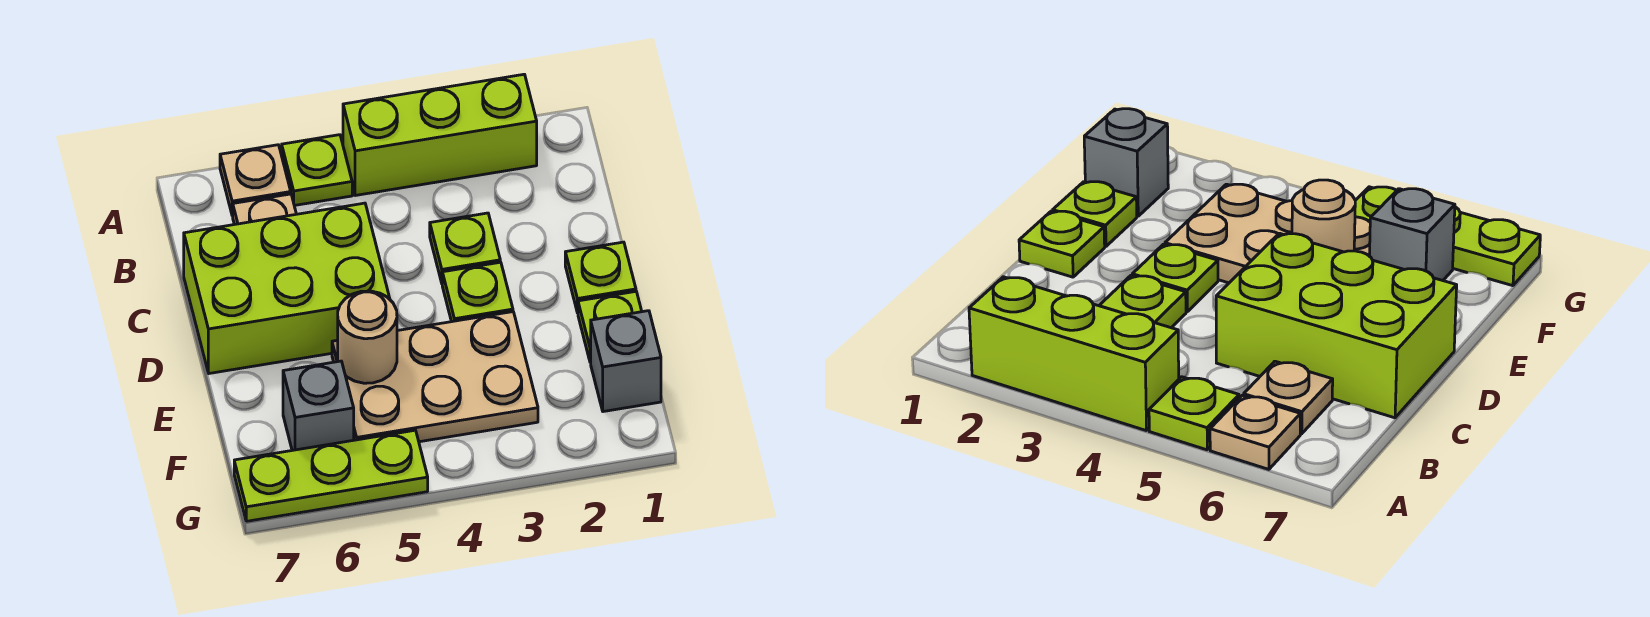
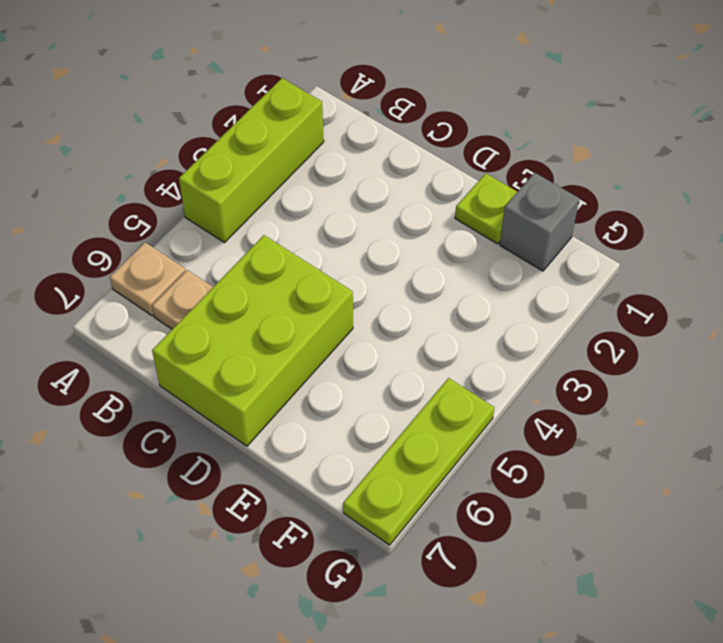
none -> lime 1x1 plate [282,135,352,206]
none -> lime 1x1 plate [430,213,500,282]
none -> lime 1x1 plate [565,242,636,313]

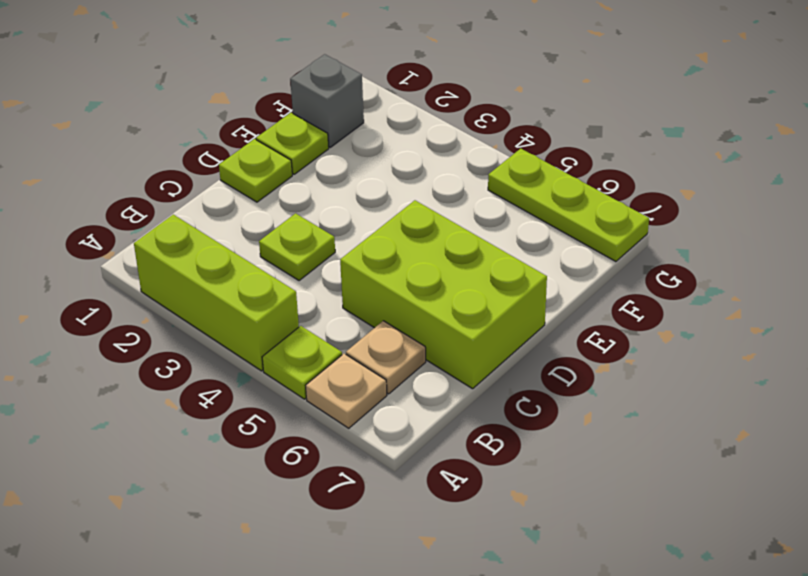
none -> lime 1x1 plate [442,262,513,322]
none -> tan 2x3 plate [332,312,538,442]
none -> grey 1x1 brick [283,361,354,450]

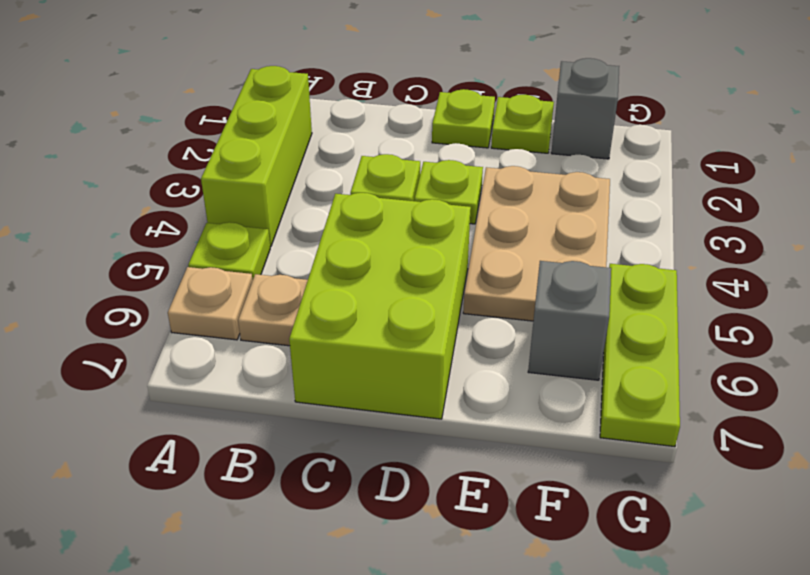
none -> tan 1x1 round brick [338,291,397,383]

